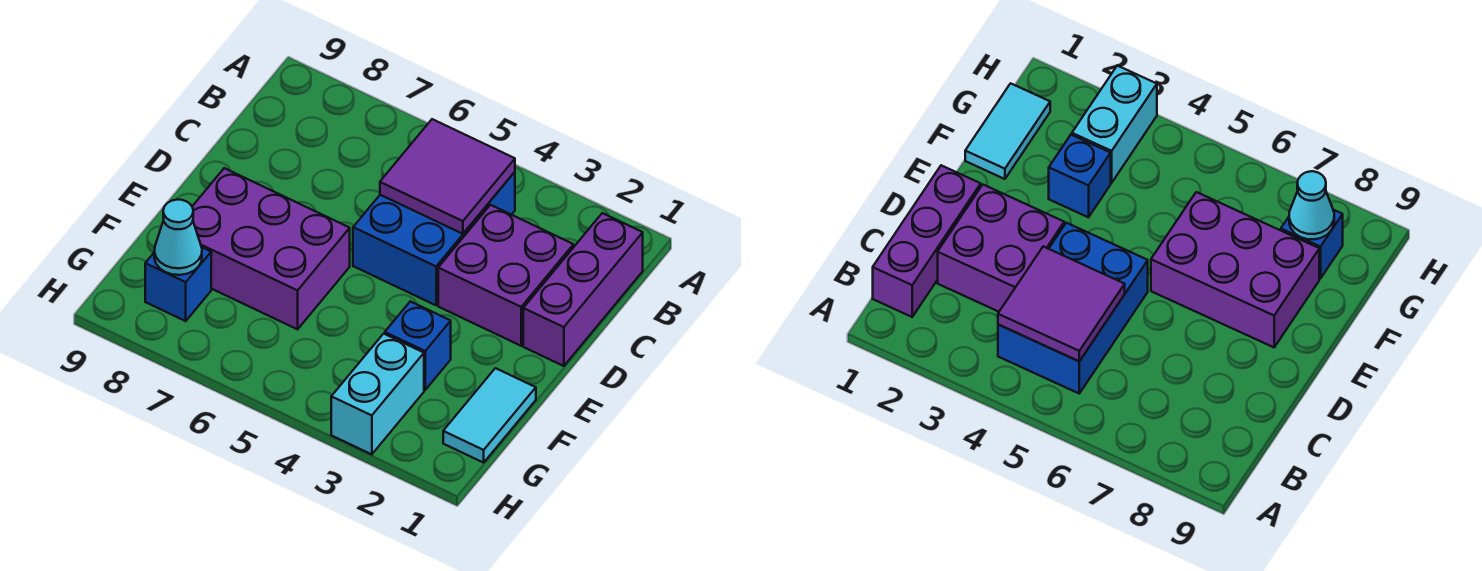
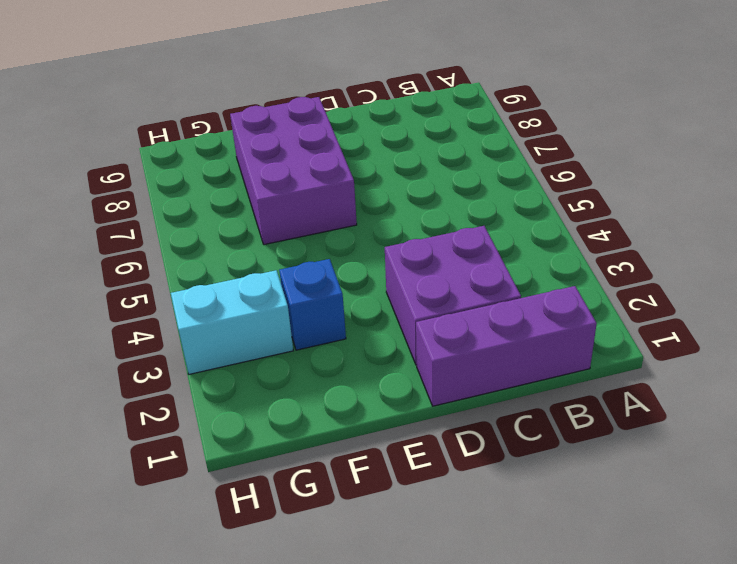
none -> blue 2x3 brick [353,172,515,305]
none -> cyan 1x2 tile [443,368,536,463]

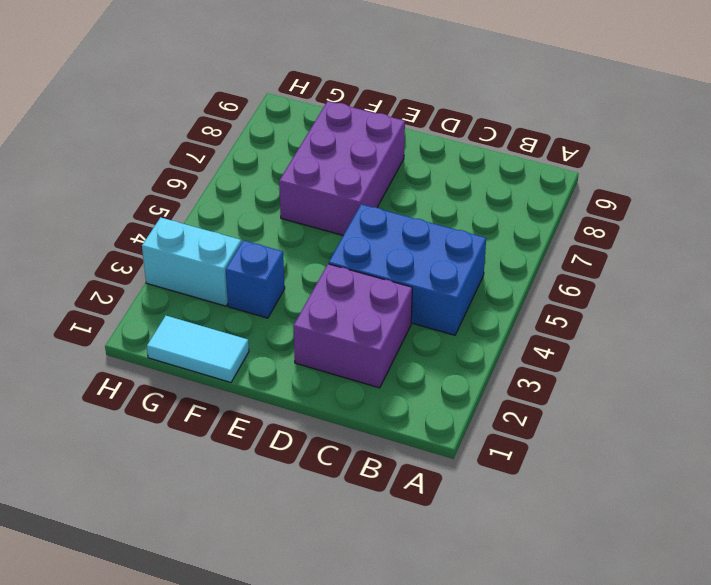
none -> purple 1x3 brick [523,213,643,366]
none -> blue 1x1 brick [145,248,211,321]

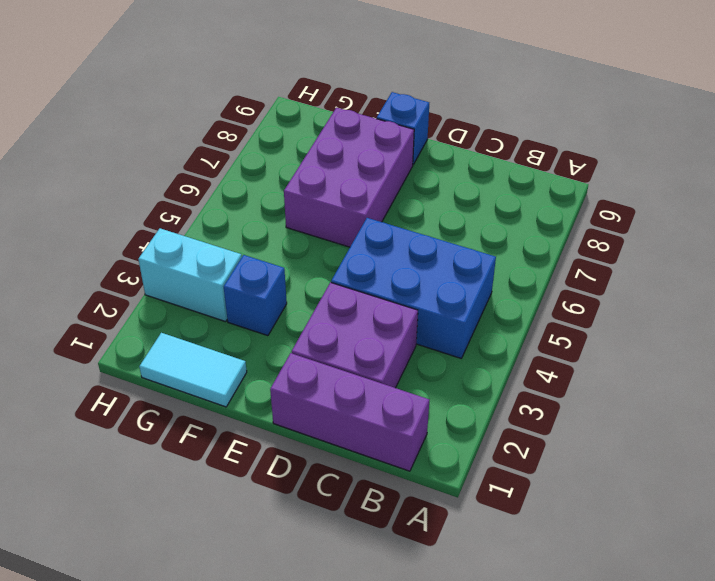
blue 1x1 brick [377,92,429,164] -> blue 1x1 brick moved to [145,248,211,321]
none -> purple 2x2 tile [380,119,515,234]
none -> cyan 1x1 cone [154,200,202,275]

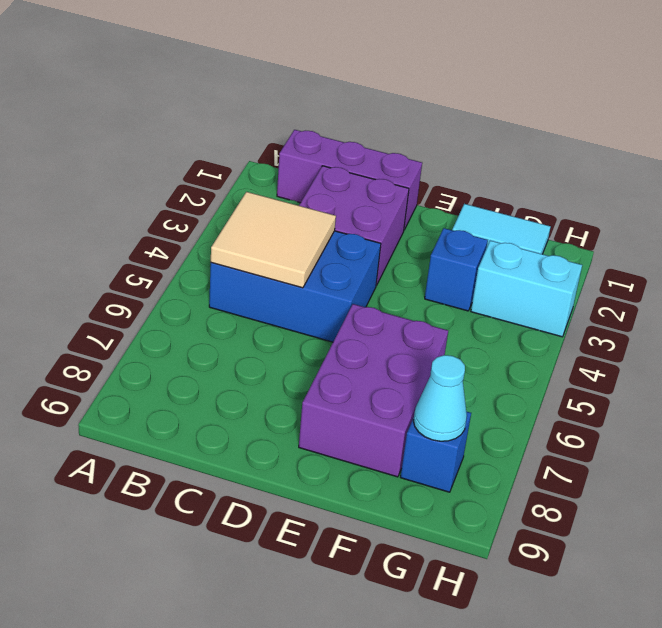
tan 2x2 tile [211,192,336,288] -> purple 2x2 tile [380,119,515,234]

